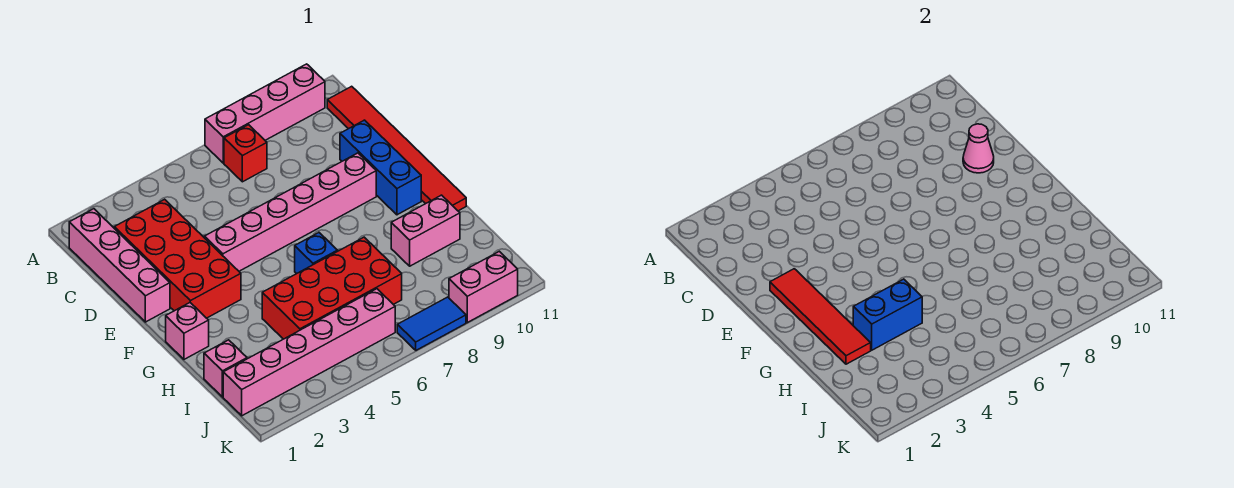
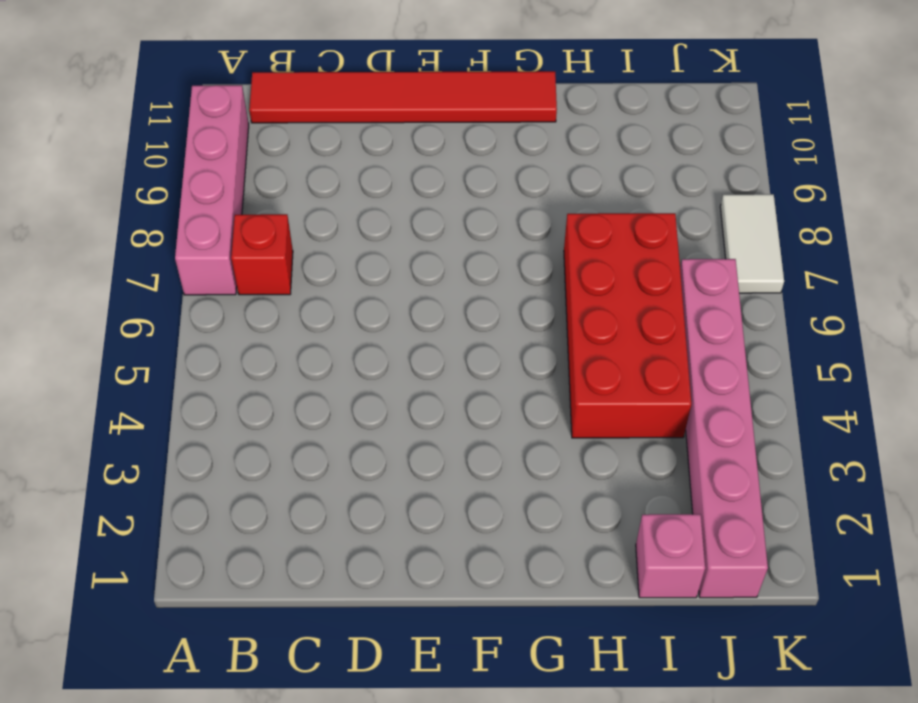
white 1x2 tile [720,194,784,293] -> blue 1x2 tile [397,297,466,350]
none -> pink 1x4 brick [69,209,170,322]
none -> red 2x4 brick [114,199,241,318]
none -> blue 1x3 brick [340,120,421,215]

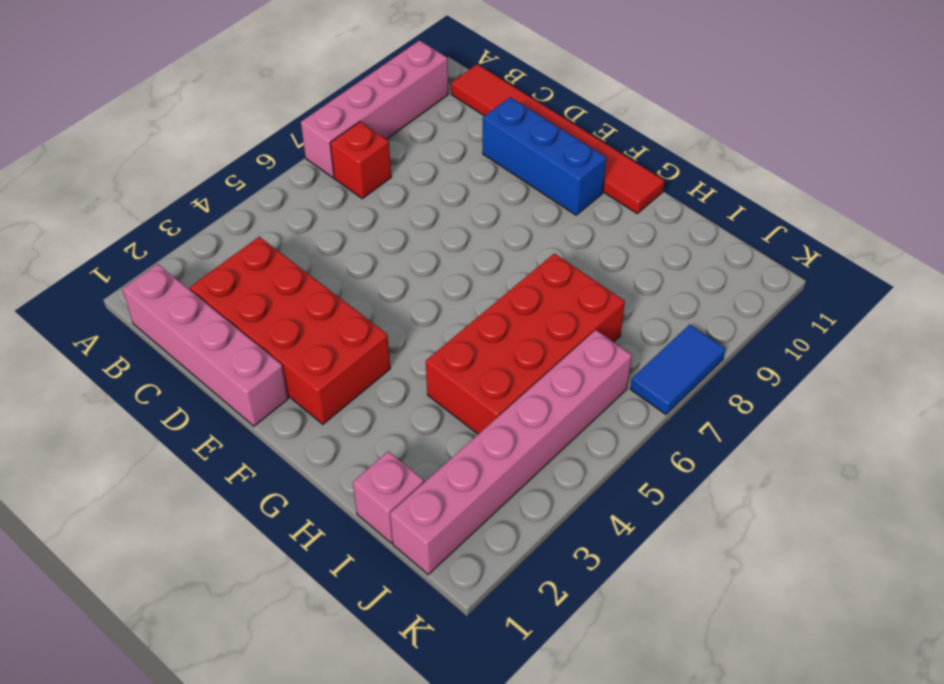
none -> pink 1x6 brick [204,153,376,271]
none -> pink 1x1 brick [166,303,209,359]
none -> blue 1x1 brick [295,233,338,274]

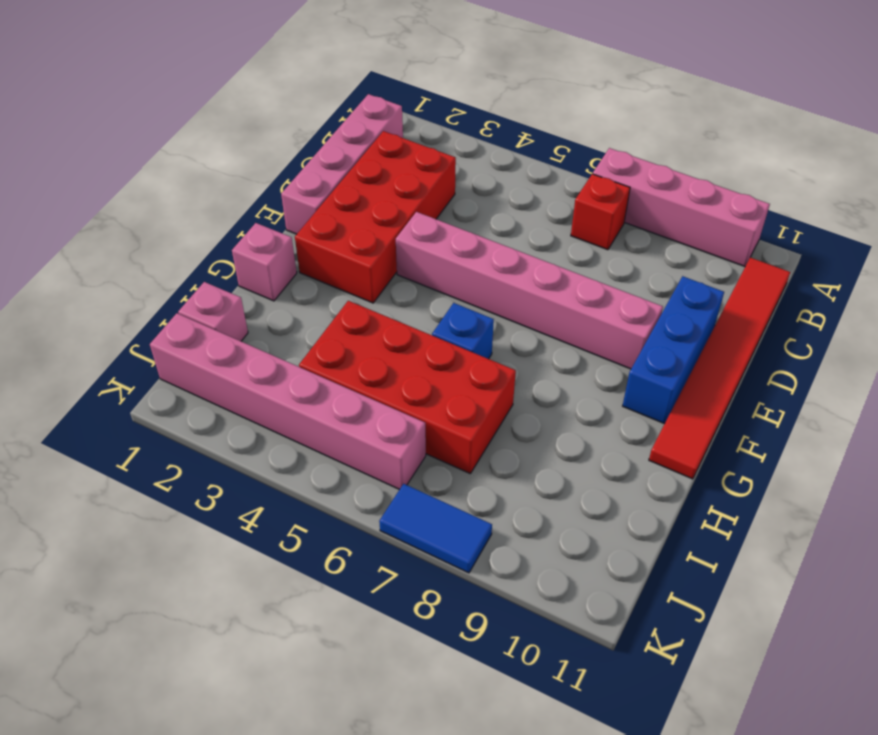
none -> pink 1x2 brick [391,195,460,266]
none -> pink 1x2 brick [449,251,518,323]
none -> pink 1x1 cone [963,124,994,173]

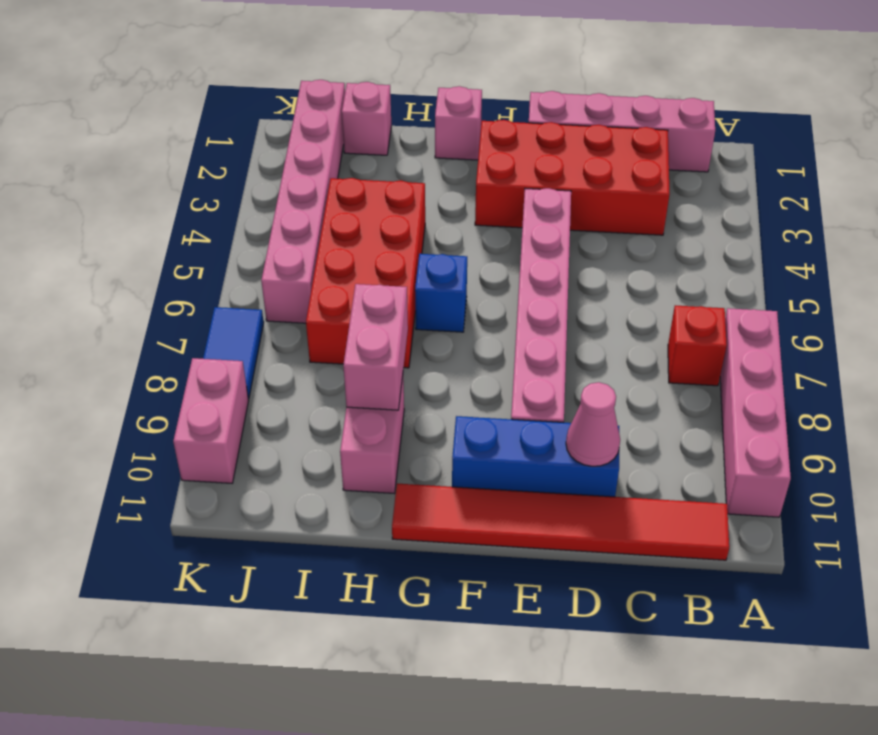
pink 1x2 brick [343,284,408,410] -> none
none -> red 1x4 tile [770,269,871,364]
none -> blue 1x2 brick [853,279,922,350]

